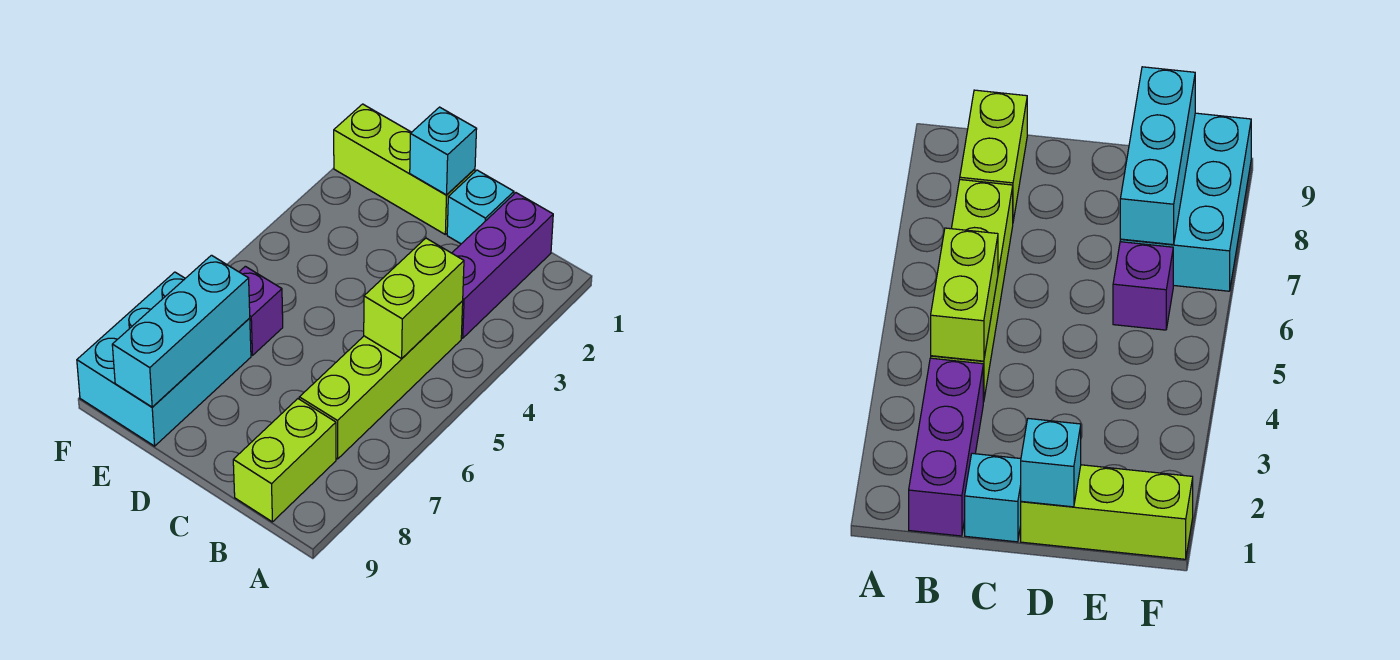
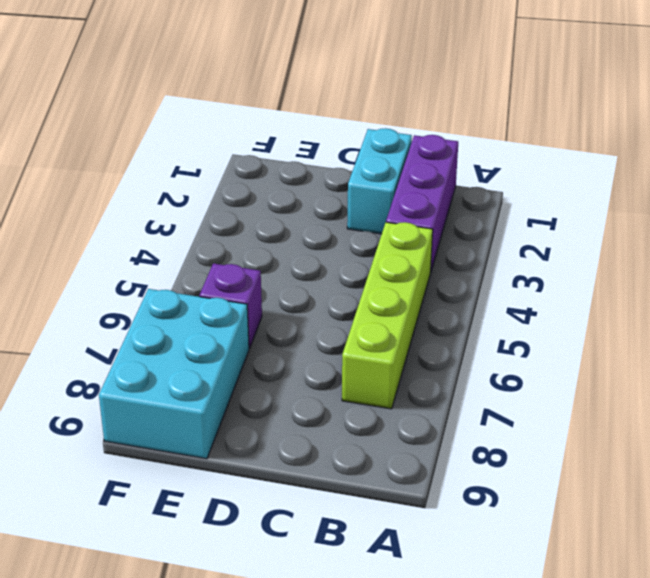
cyan 1x2 brick [347,128,412,234] -> cyan 1x1 brick [447,170,514,244]
none -> lime 1x2 brick [233,399,336,522]
none -> lime 1x3 brick [334,104,475,234]

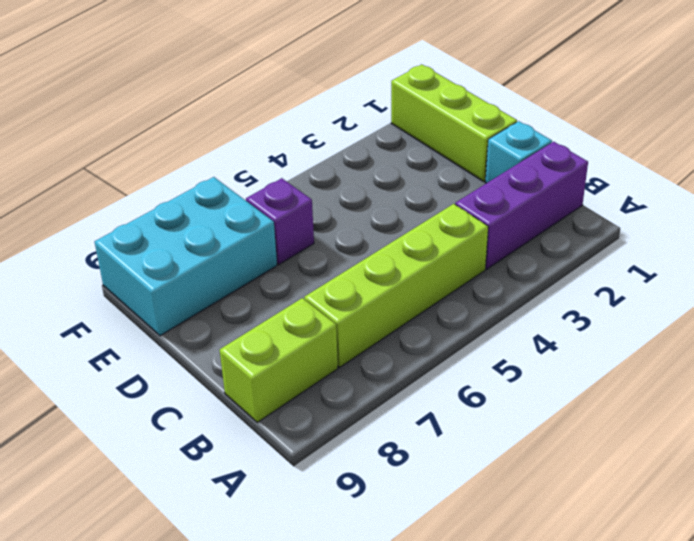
none -> lime 1x2 brick [364,238,464,358]
none -> cyan 1x1 brick [410,107,477,195]

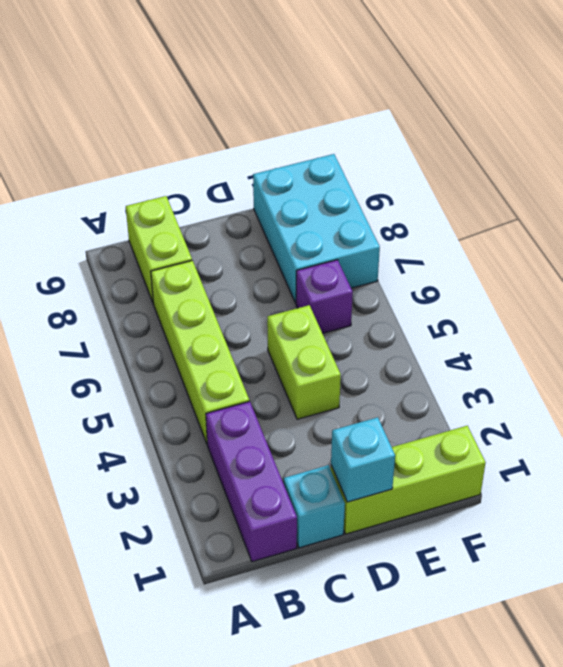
lime 1x2 brick [267,305,341,419] -> lime 1x2 brick moved to [364,238,464,358]
none -> cyan 1x3 brick [112,255,250,407]

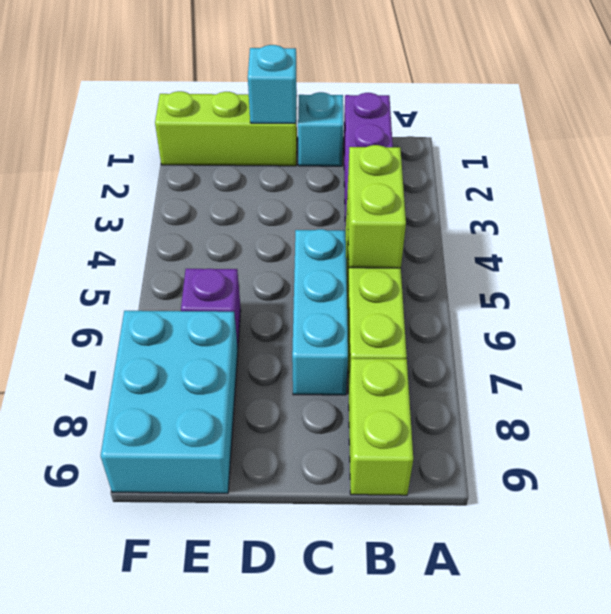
cyan 1x3 brick [292,229,348,395] -> cyan 1x3 brick moved to [112,255,250,407]

